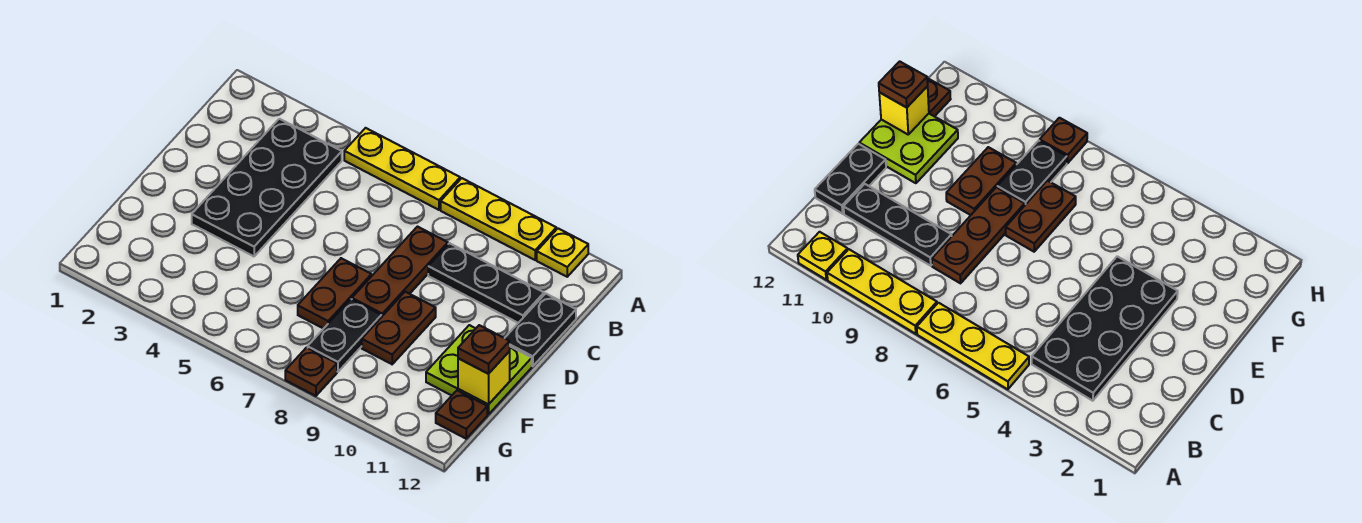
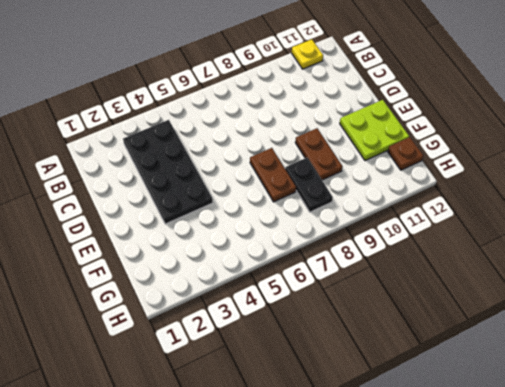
none -> yellow 1x3 plate [344,128,460,210]
none -> yellow 1x3 plate [441,178,556,260]
none -> brown 1x3 plate [352,227,448,317]

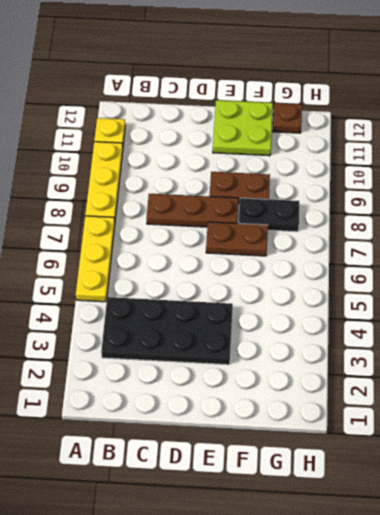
none -> black 1x3 plate [428,243,544,323]
none -> black 1x2 plate [505,293,576,366]
none -> brown 1x1 plate [285,348,337,396]

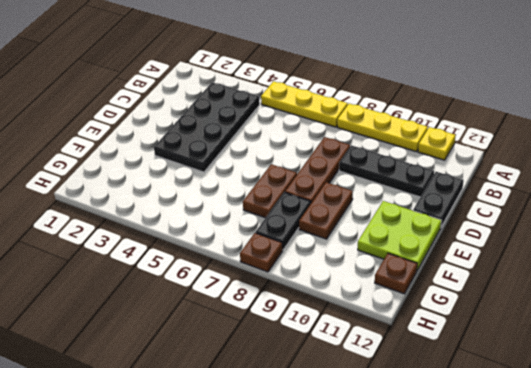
none -> yellow 1x1 brick [458,351,510,405]
none -> brown 1x1 plate [458,325,510,374]

